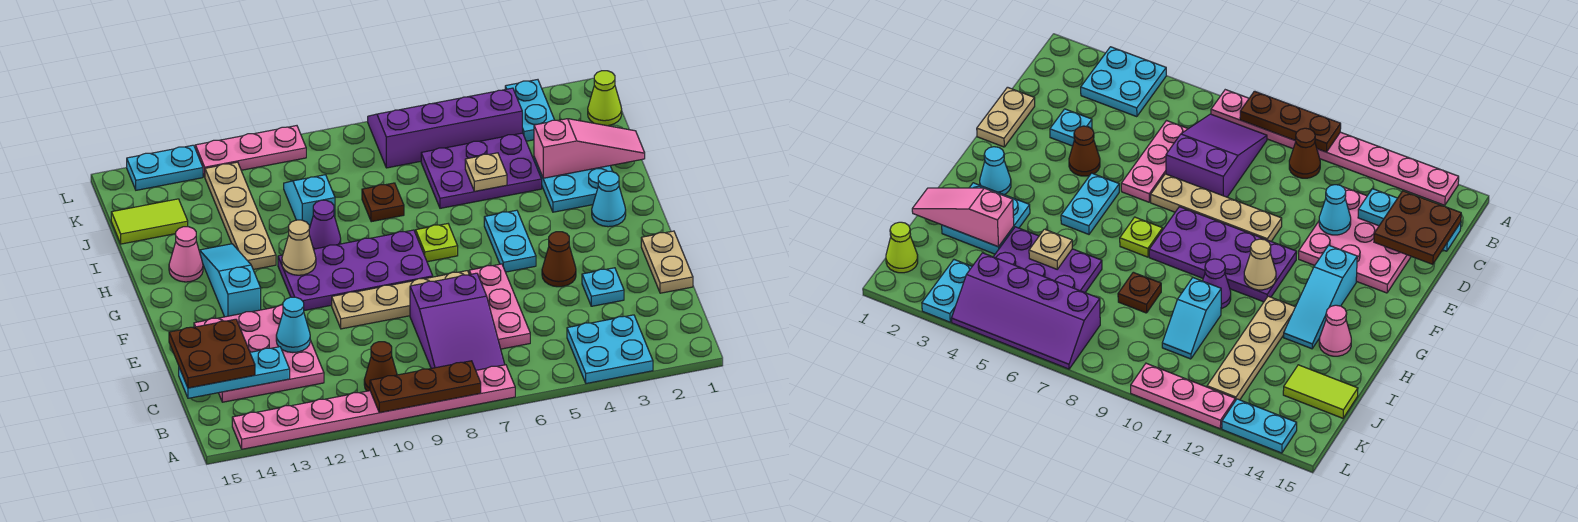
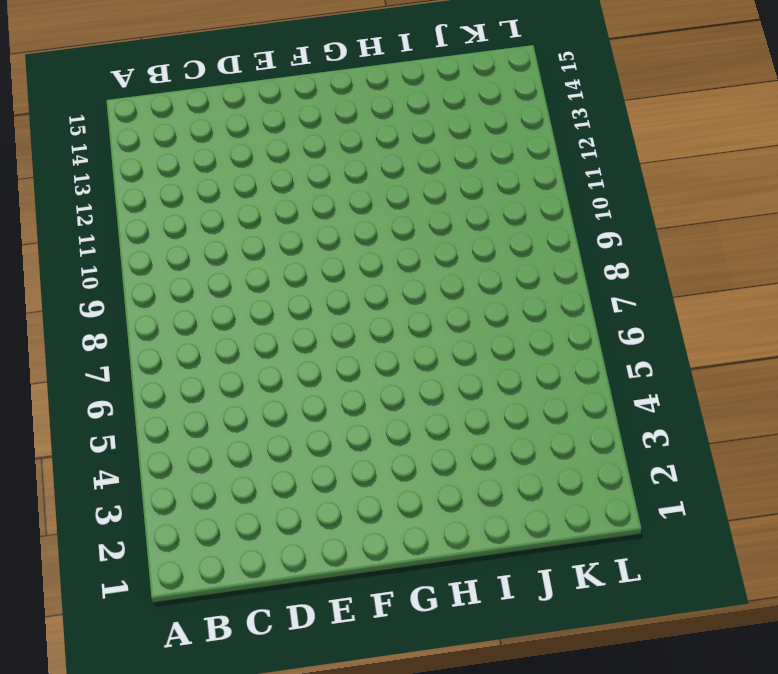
none -> cyan 2x2 plate [567,315,653,384]
none -> pink 1x8 plate [232,365,515,449]
none -> purple 2x3 slope [410,273,505,370]
none -> brown 1x1 cone [364,342,397,391]

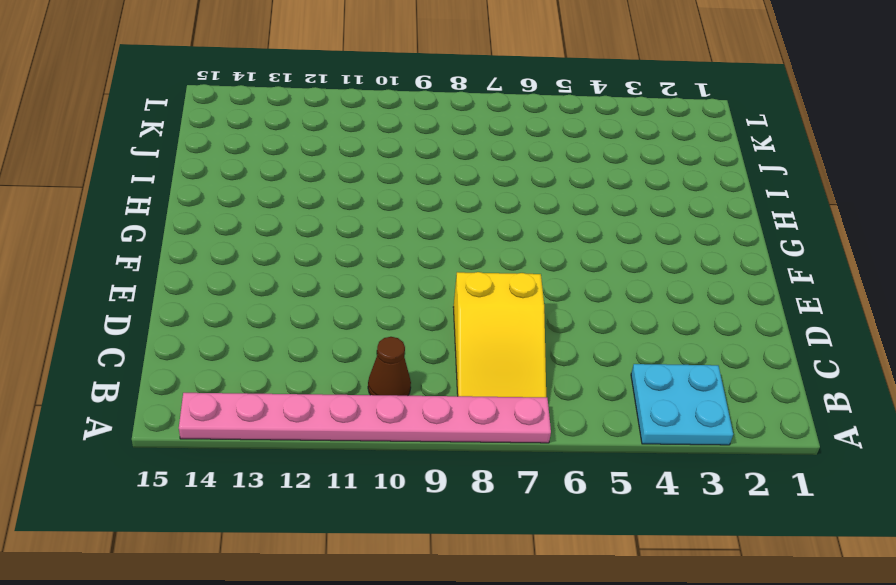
yellow 2x3 slope [453,272,546,397] -> purple 2x3 slope [410,273,505,370]
none -> pink 1x3 plate [469,264,530,349]
none -> pink 3x3 plate [194,305,324,402]
none -> tan 1x2 plate [641,231,693,293]
none -> cyan 1x1 plate [582,268,624,306]

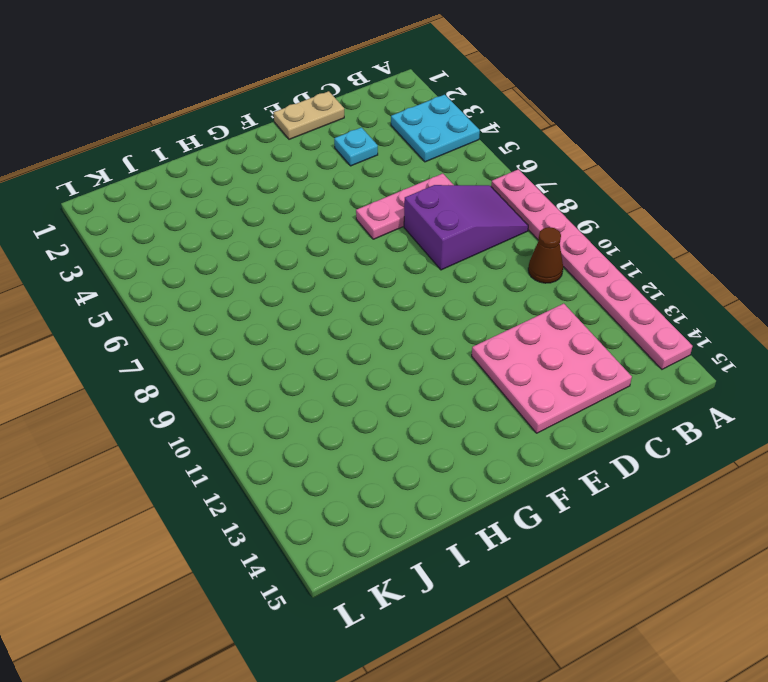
none -> brown 1x1 cone [542,232,576,287]
none -> tan 1x4 plate [332,271,469,329]
none -> cyan 1x2 plate [484,210,536,272]
none -> purple 2x4 plate [278,230,433,311]

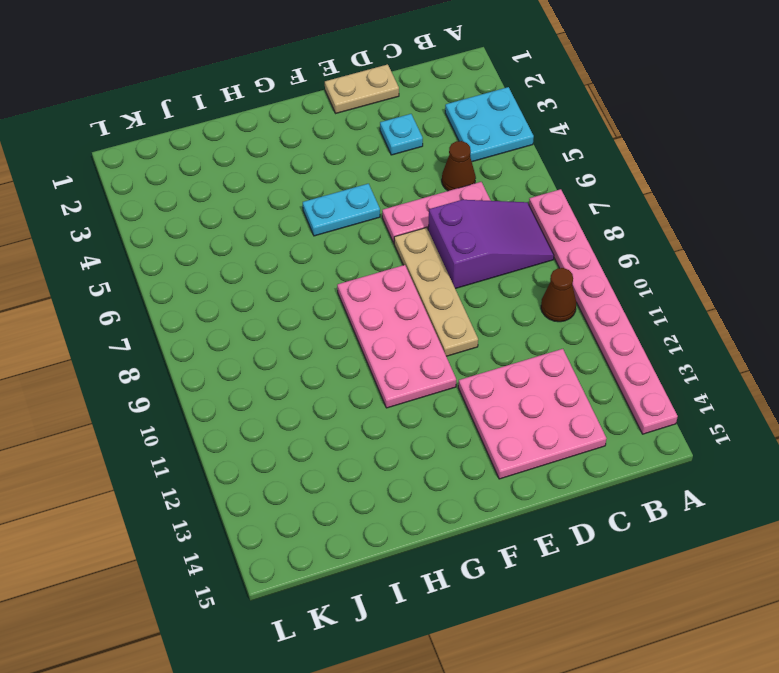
brown 1x1 cone [442,141,476,191] -> brown 1x1 cone moved to [542,232,576,287]
pink 2x4 plate [337,265,456,408] -> purple 2x4 plate [278,230,433,311]
none -> cyan 1x3 slope [200,244,261,317]
none -> cyan 1x1 cone [592,171,626,227]
none -> lime 1x1 plate [416,224,458,262]
none -> cyan 2x2 plate [534,157,613,212]

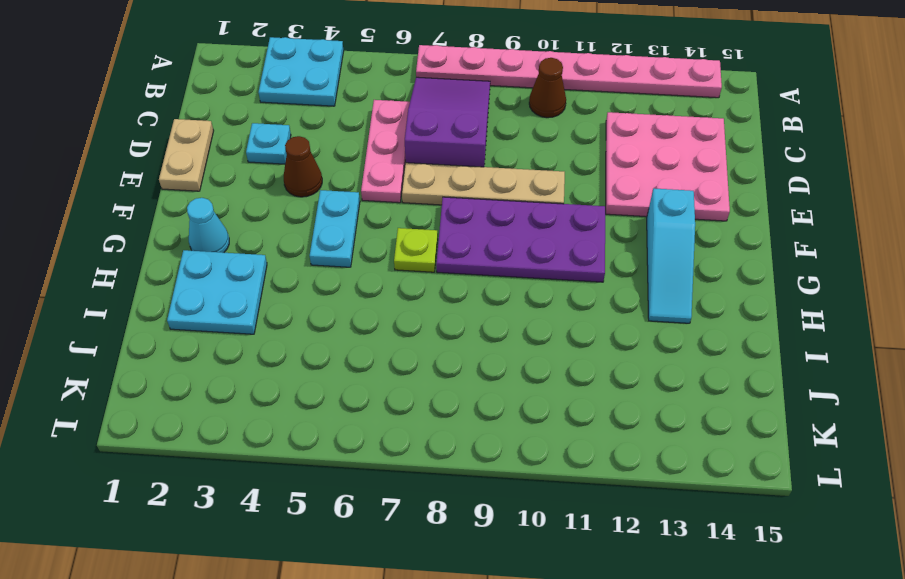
none -> purple 1x1 cone [309,200,341,249]
none -> tan 1x4 plate [205,162,276,270]
none -> pink 1x1 cone [169,227,203,282]
none -> purple 2x3 plate [421,133,542,208]

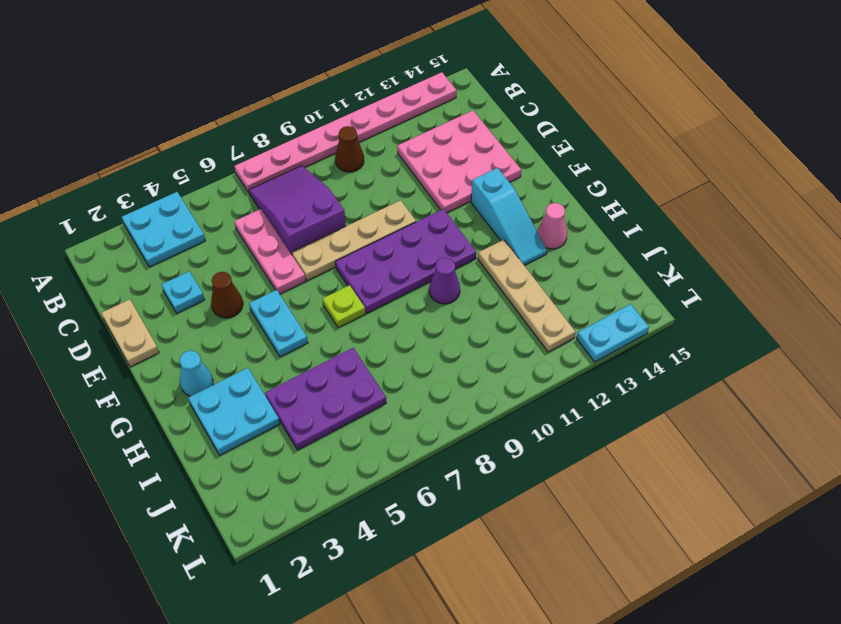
none -> brown 1x1 plate [362,183,404,222]
none -> cyan 1x2 slope [284,175,335,228]
none -> lime 1x2 tile [111,199,188,244]
none -> lime 1x1 cone [588,71,622,126]

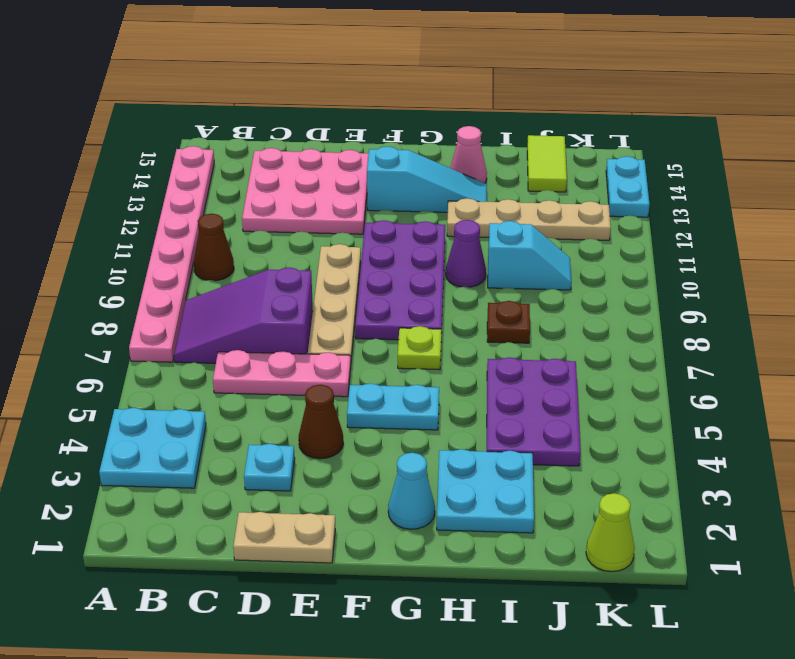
none -> cyan 1x2 plate [505,80,554,141]
none -> purple 2x4 slope [368,88,522,168]
none -> pink 1x3 plate [195,126,306,177]
none -> brown 1x3 plate [370,361,481,413]

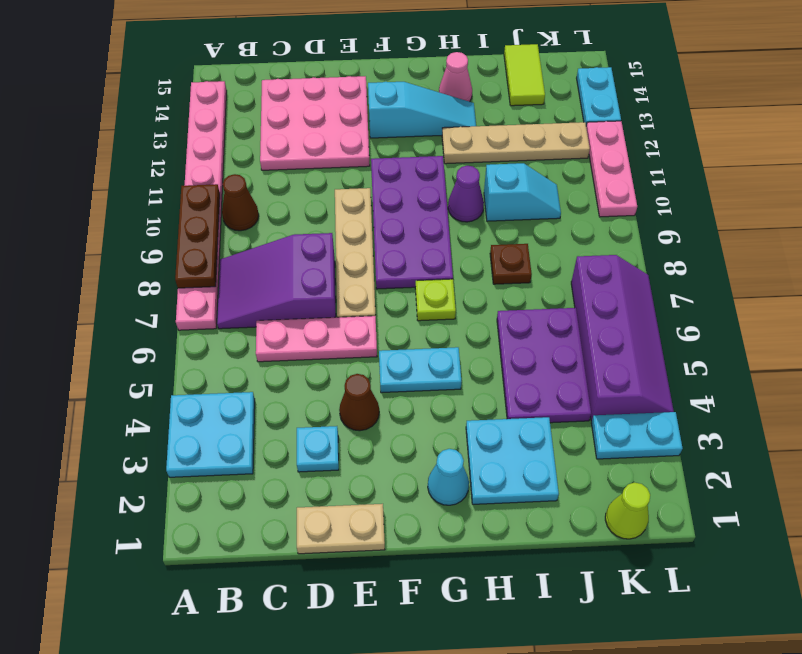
none -> cyan 1x3 plate [179,347,290,398]
none -> cyan 1x1 cone [276,297,310,353]
none -> tan 1x1 cone [282,220,316,275]
none -> pink 1x3 slope [534,119,645,178]

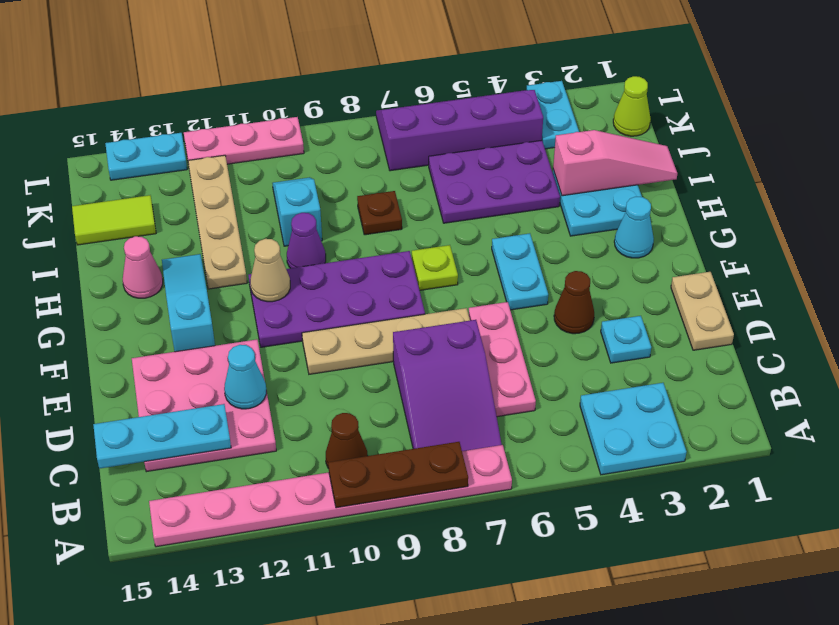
none -> tan 1x1 plate [465,153,507,191]
none -> brown 2x2 plate [169,319,255,388]

